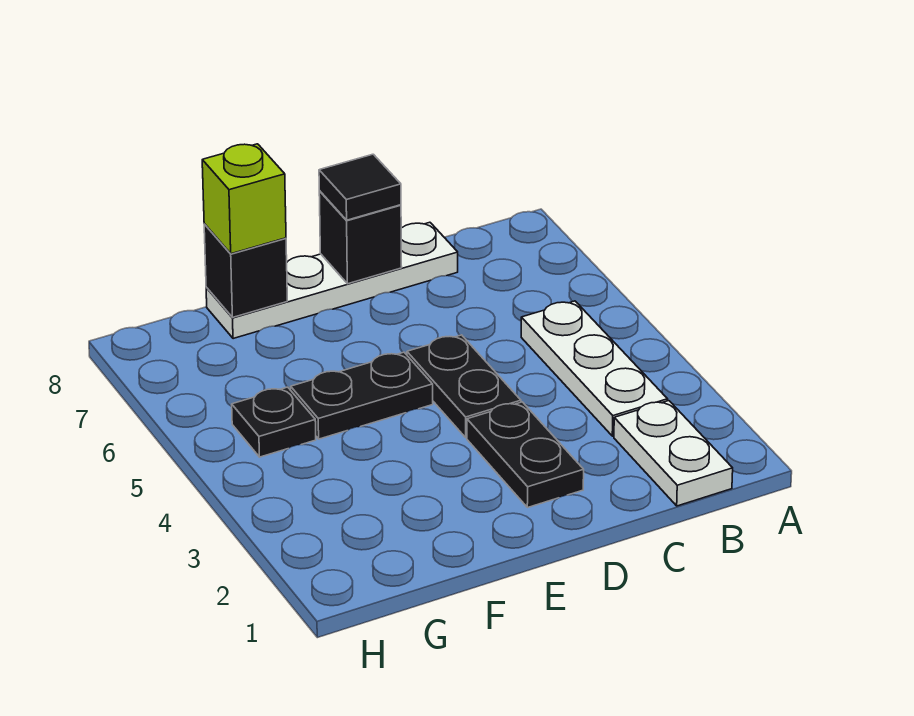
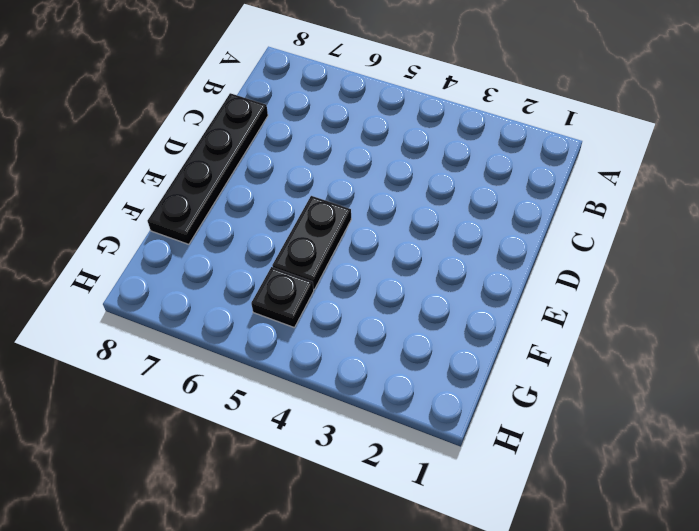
black 1x4 plate [147,93,268,244] -> white 1x4 plate [206,222,458,339]
none -> white 1x2 plate [614,401,733,506]
none -> white 1x3 plate [521,301,668,436]

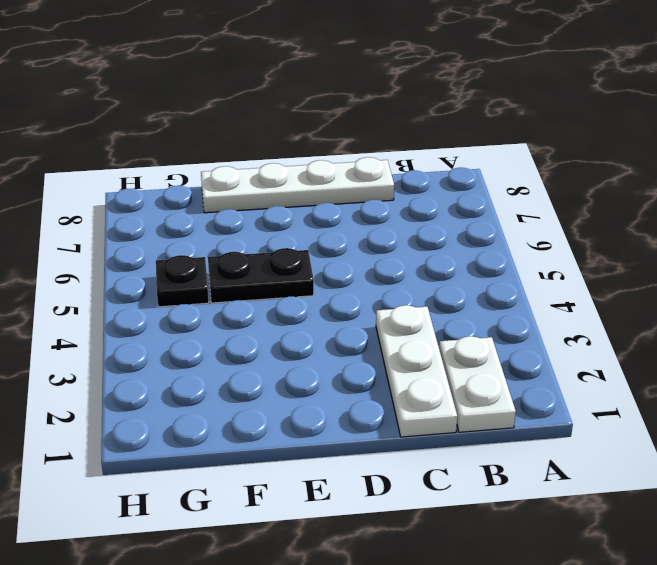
white 1x3 plate [376,305,457,437] -> white 1x3 plate moved to [521,301,668,436]
none -> black 1x2 plate [467,402,584,508]
none -> black 1x2 plate [407,335,521,438]

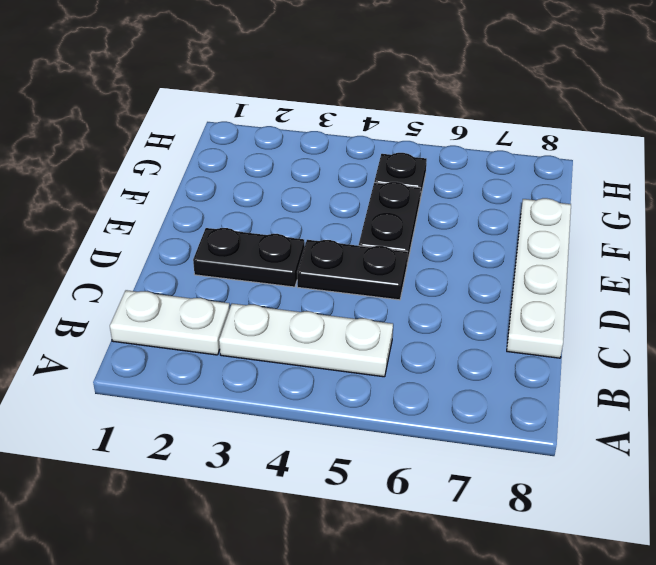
none -> black 1x1 brick [319,191,402,284]
none -> black 1x1 brick [204,224,287,318]

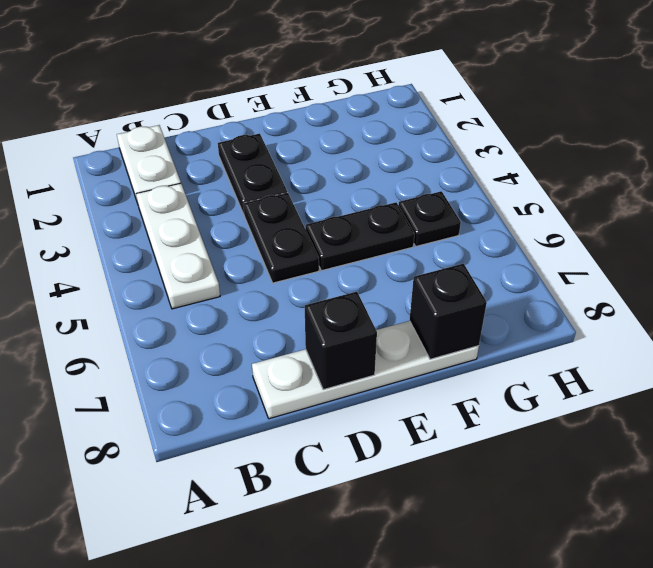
none -> black 1x1 tile [319,154,401,220]
none -> lime 1x1 brick [202,144,286,254]

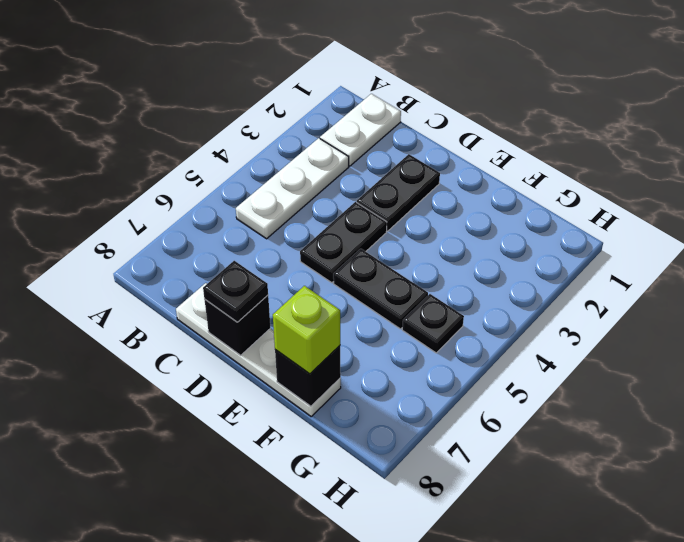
black 1x1 plate [203,261,268,322] -> black 1x1 tile [319,154,401,220]

